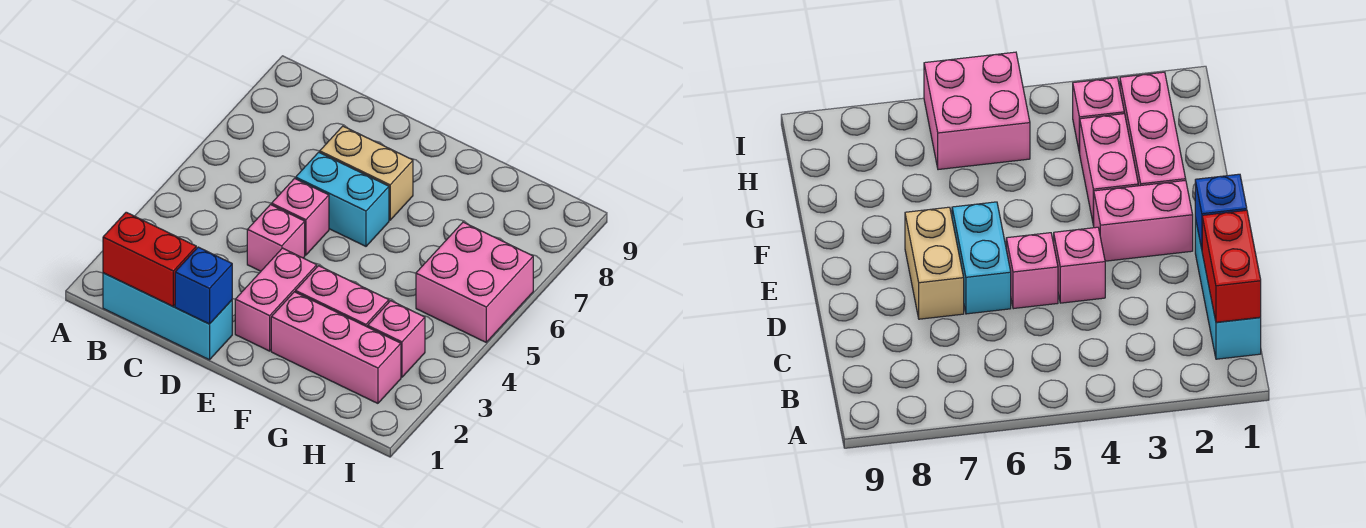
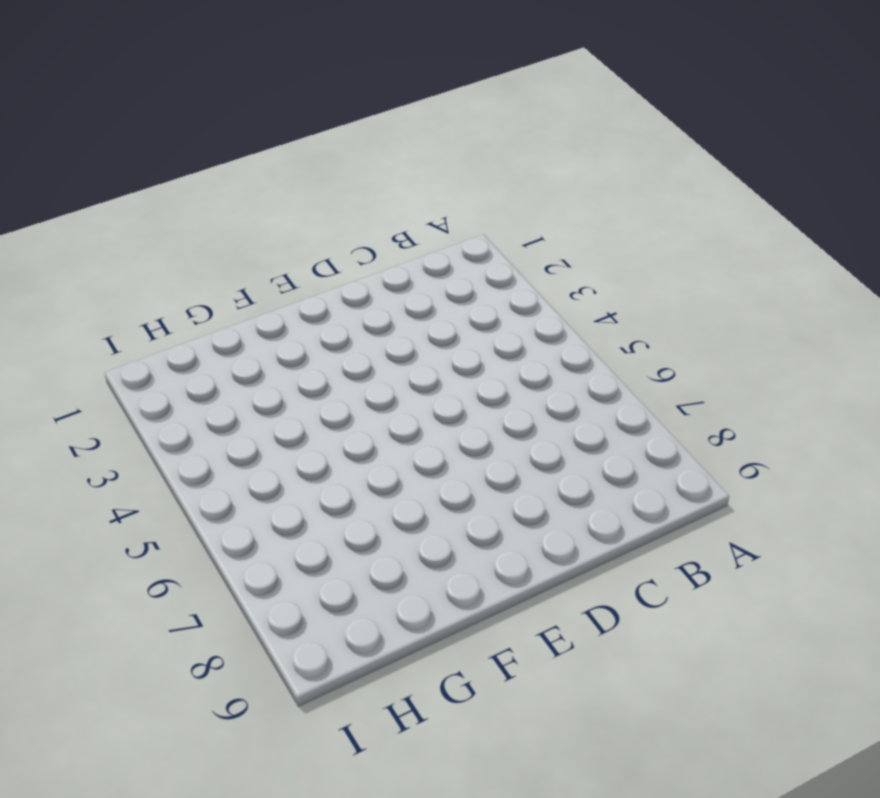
none -> cyan 1x3 brick [103,273,232,360]
none -> pink 1x1 brick [247,205,305,271]
none -> pink 1x1 brick [272,178,329,255]

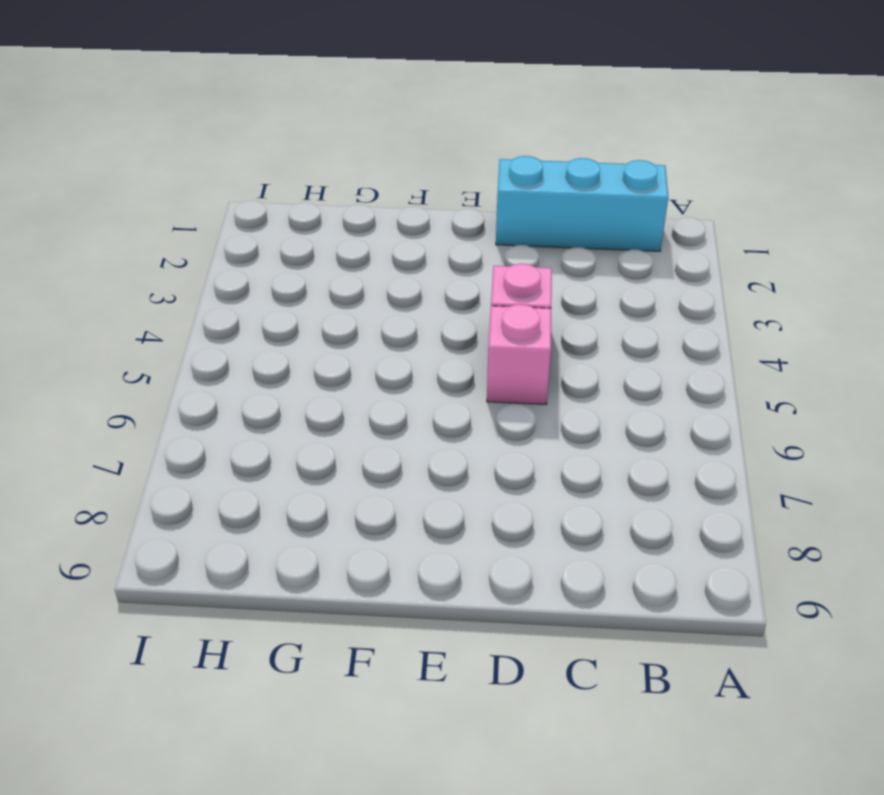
none -> cyan 1x2 brick [296,152,389,246]
none -> tan 1x2 brick [320,126,413,220]
none -> pink 1x2 brick [235,248,317,351]

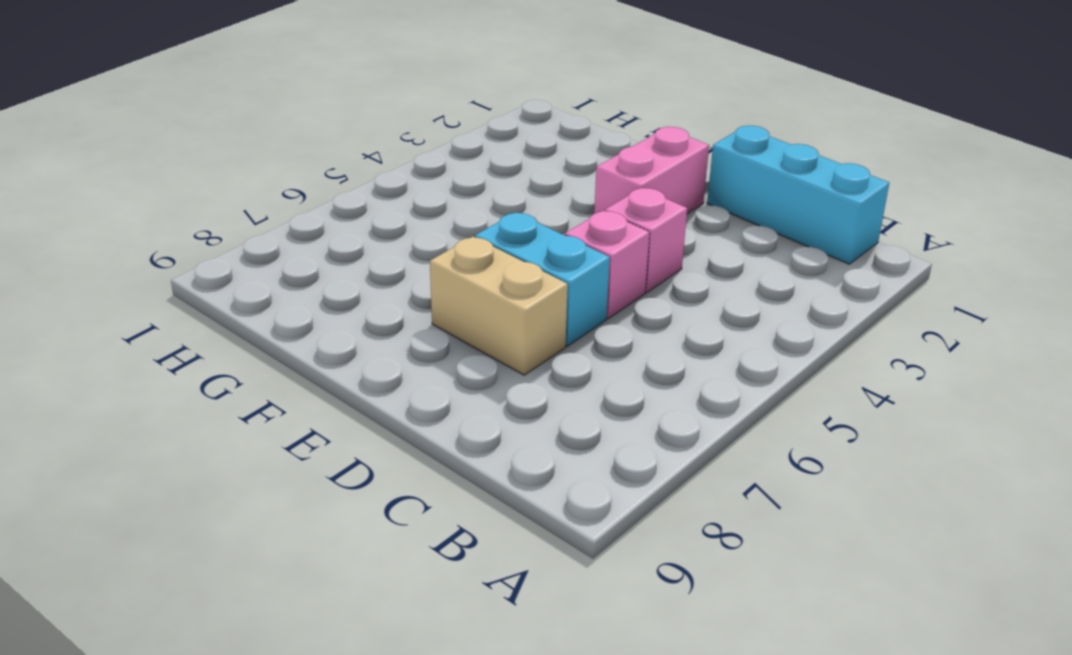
none -> pink 1x3 brick [271,292,401,403]
none -> pink 1x2 brick [296,266,389,327]
none -> pink 1x1 brick [368,301,425,377]

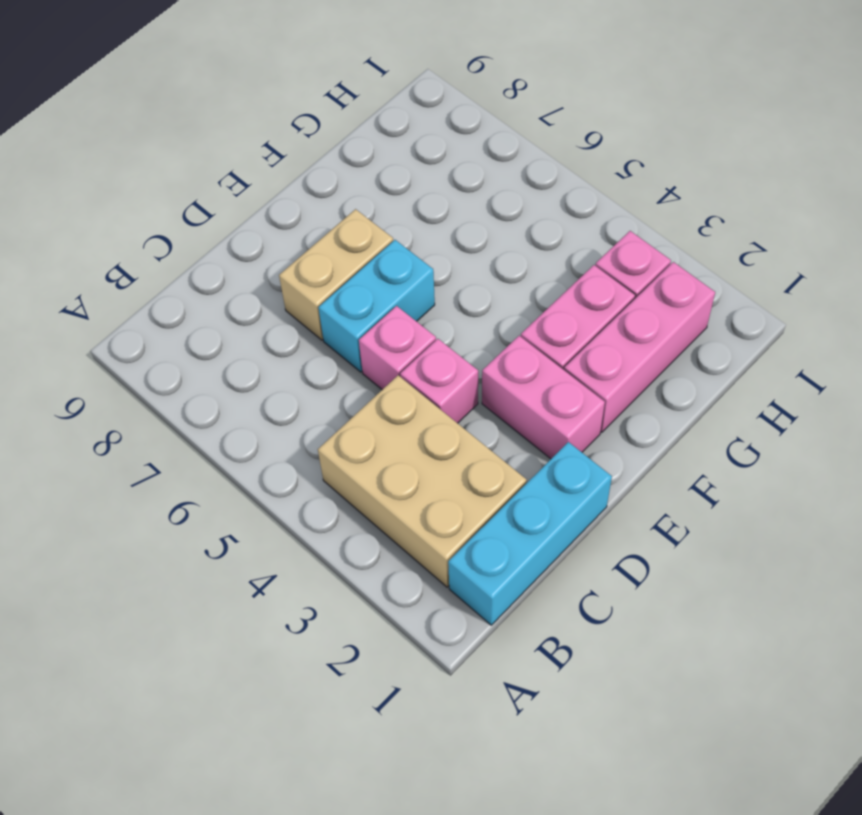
tan 2x3 brick [318,375,527,587] -> none
none -> pink 2x2 brick [416,222,533,342]
none -> red 1x2 brick [103,212,196,306]
none -> blue 1x1 brick [175,247,232,324]

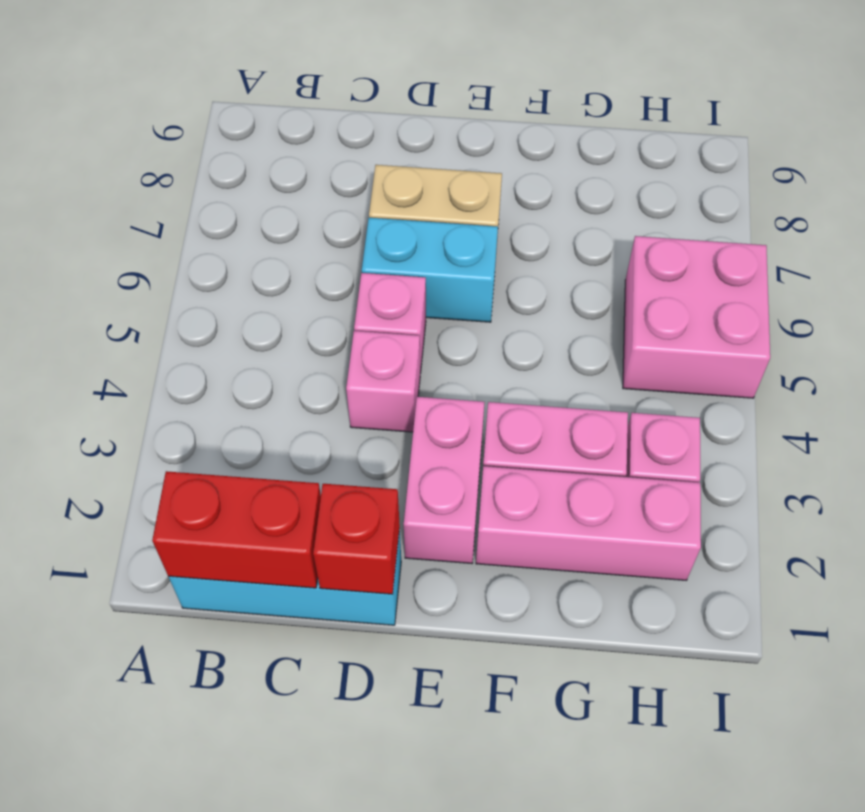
red 1x1 brick [313,484,400,594] -> blue 1x1 brick [175,247,232,324]

